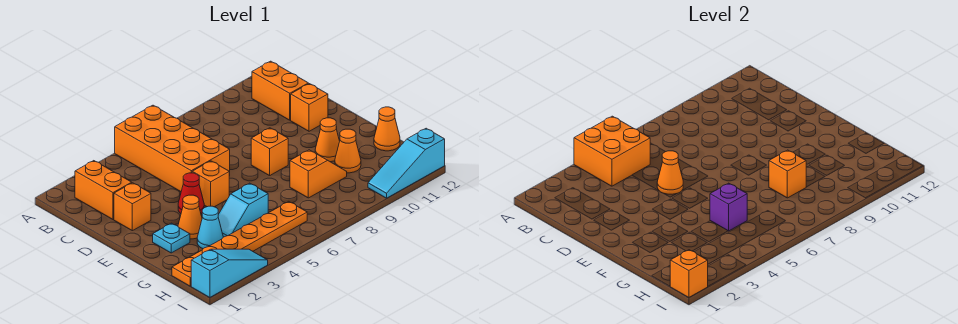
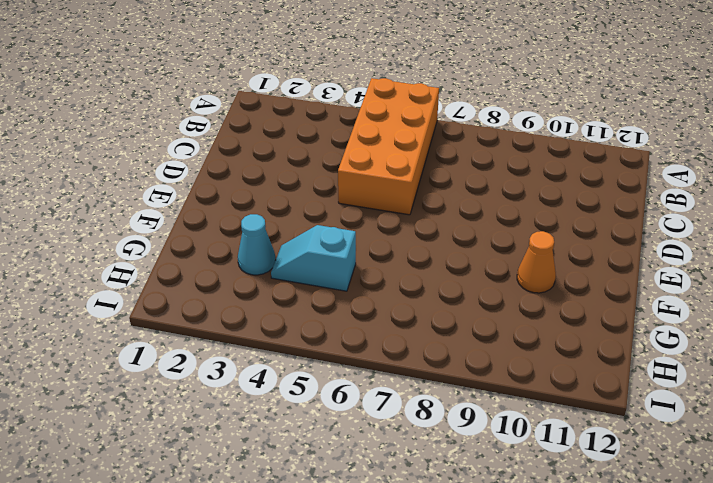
none -> orange 1x2 brick [75,161,132,219]
none -> orange 1x2 brick [252,61,308,120]
none -> orange 1x1 brick [114,183,151,231]

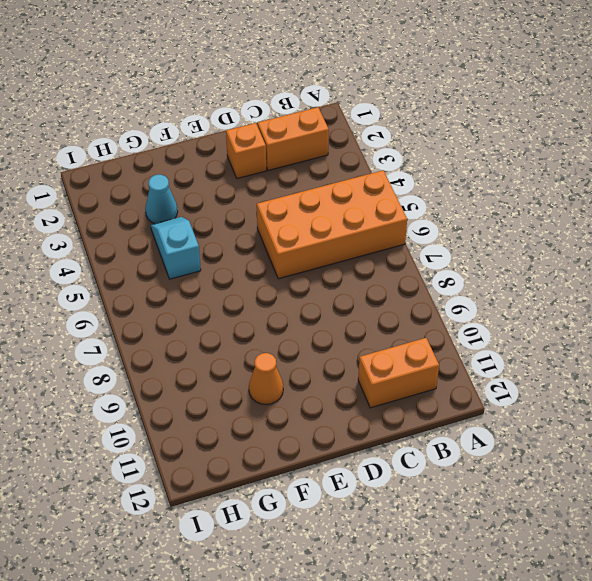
none -> orange 1x1 brick [291,84,328,131]
none -> red 1x1 cone [178,173,204,214]
none -> orange 1x1 brick [192,161,229,207]

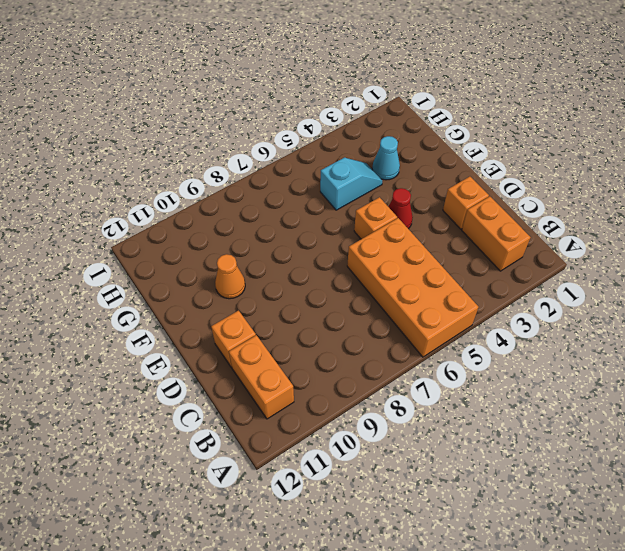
none -> orange 1x1 brick [251,128,288,176]
none -> cyan 1x1 plate [153,223,190,253]
none -> orange 1x1 cone [178,195,202,239]

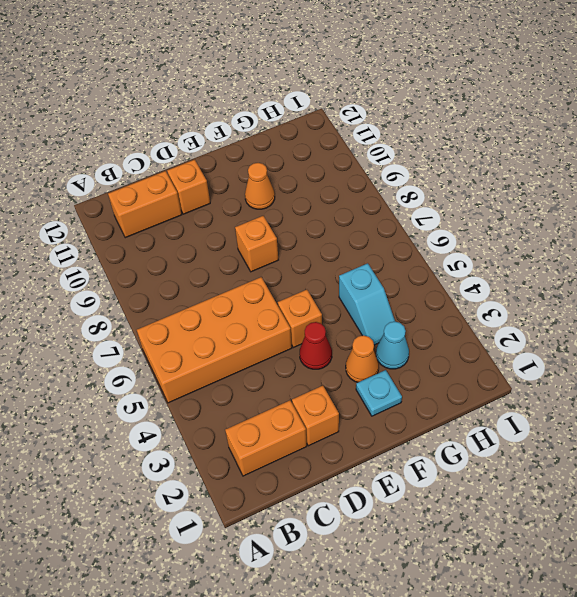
none -> orange 1x2 slope [290,150,347,198]
none -> orange 1x1 cone [335,129,361,173]
none -> orange 1x1 cone [374,107,400,151]

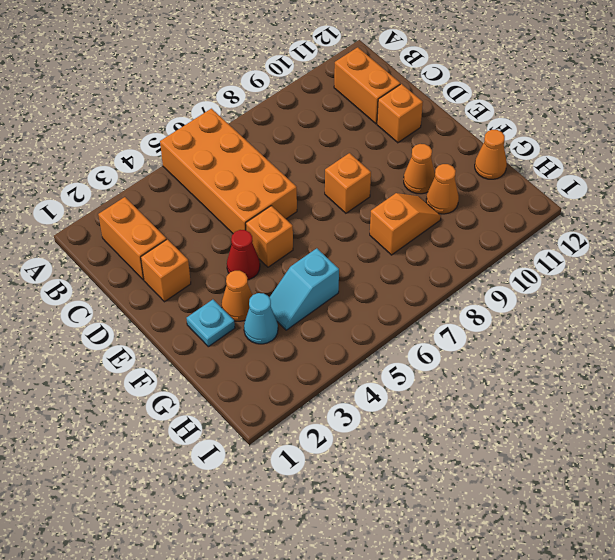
none -> orange 1x6 plate [172,202,307,286]
none -> cyan 1x3 slope [191,249,268,297]
none -> cyan 1x3 slope [368,128,445,198]

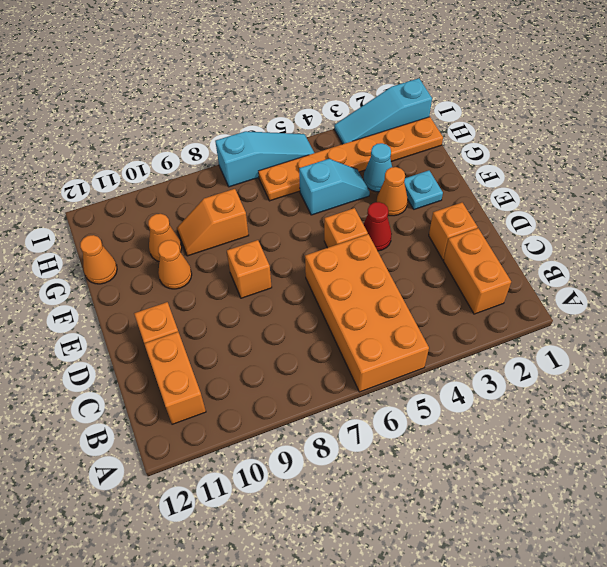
cyan 1x3 slope [215,131,314,187] -> cyan 1x3 slope moved to [368,128,445,198]
none -> orange 2x2 brick [574,116,650,186]
none -> orange 1x1 cone [657,151,683,194]
none -> purple 1x1 brick [710,183,747,231]

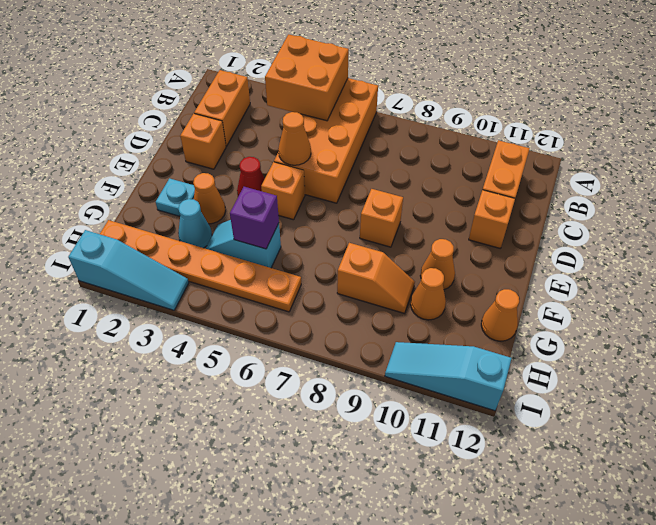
none -> orange 1x1 brick [769,150,806,198]
none -> orange 1x1 brick [670,250,708,297]

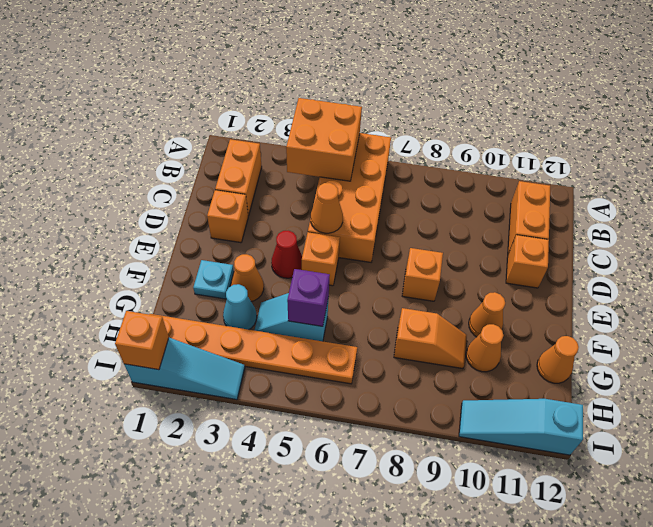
none -> orange 1x1 brick [769,150,806,198]

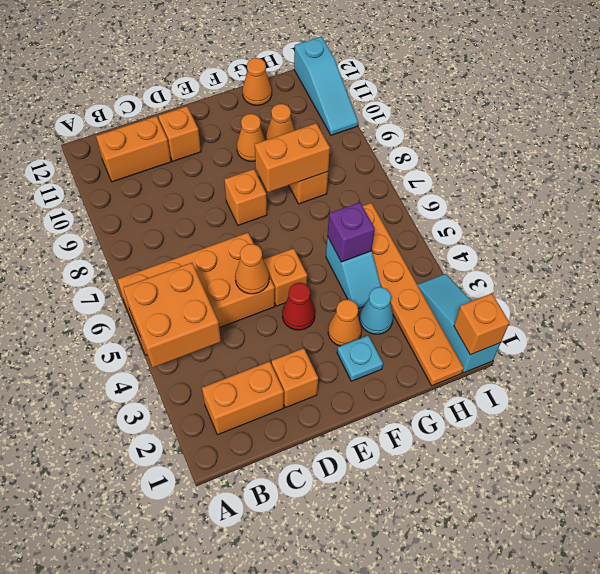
orange 1x2 brick [255,123,330,192] -> orange 1x1 brick [769,150,806,198]

